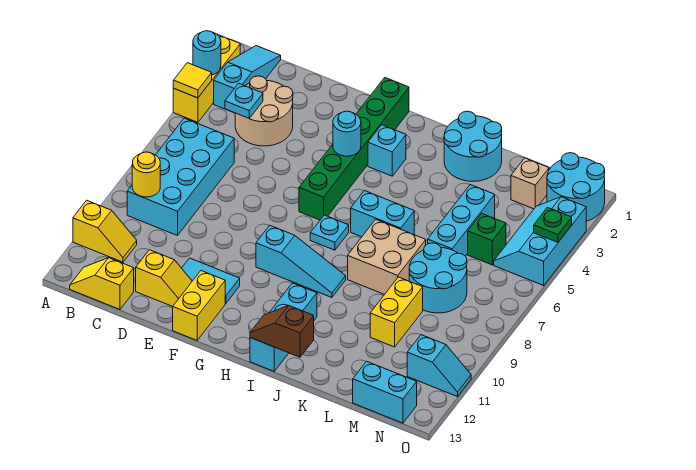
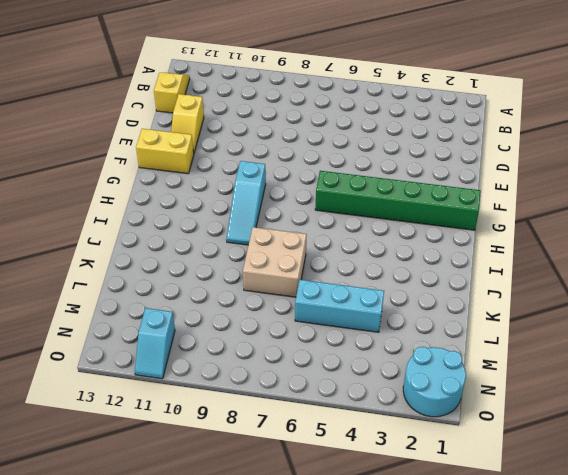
none -> yellow 1x3 brick [173,34,240,122]
none -> yellow 1x2 slope [73,200,137,262]
none -> cyan 1x3 slope [214,46,281,109]
none -> cyan 2x4 brick [127,118,234,236]

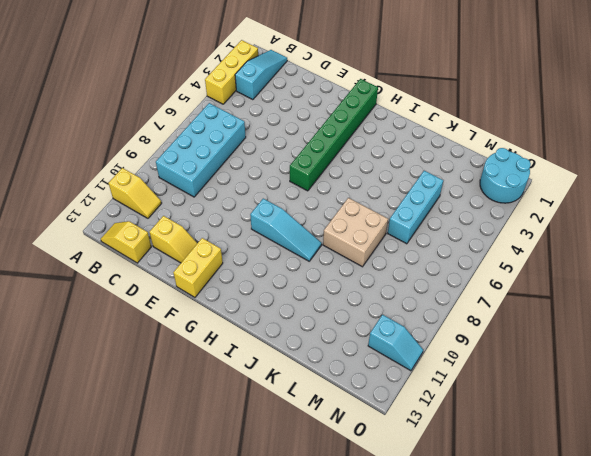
none -> tan 2x2 round brick [235,76,293,146]
none -> cyan 1x2 tile [182,258,240,304]
none -> cyan 1x1 brick [368,125,406,176]
none -> cyan 1x1 plate [310,215,349,250]

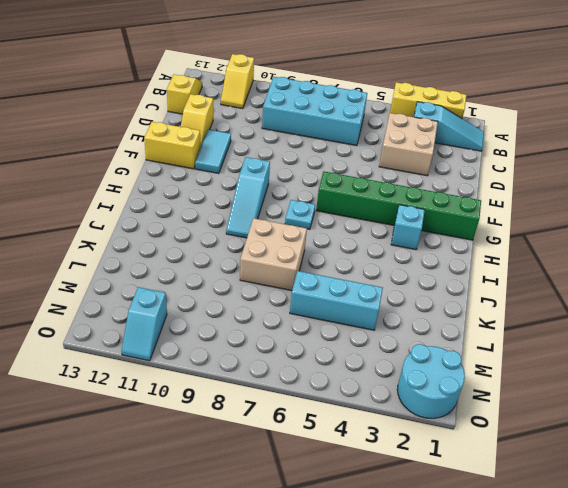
tan 2x2 brick [379,113,438,176] -> tan 2x2 round brick [235,76,293,146]
none -> cyan 1x2 brick [351,191,414,237]
none -> cyan 1x3 brick [250,283,317,371]
none -> cyan 2x2 round brick [444,111,502,181]
none -> cyan 2x2 round brick [409,243,467,313]

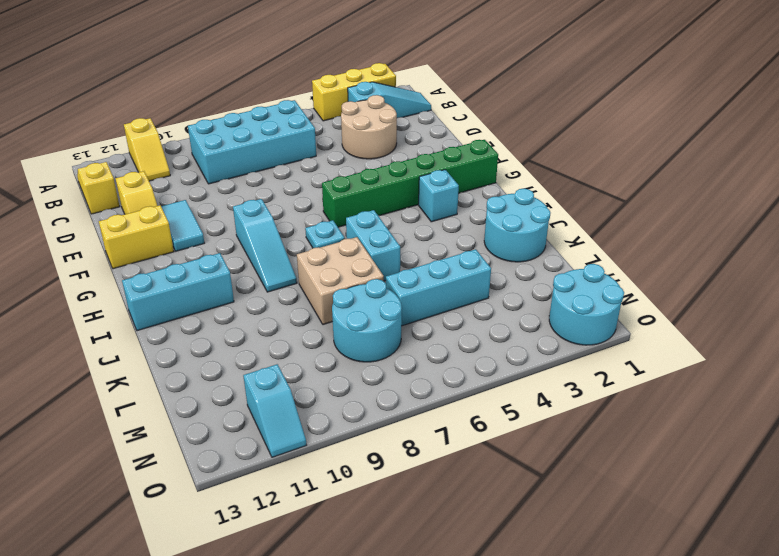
none -> yellow 1x2 brick [370,277,423,347]
none -> tan 1x1 brick [511,158,549,209]
none -> green 1x1 brick [468,213,506,265]
none -> cyan 1x2 brick [353,361,417,423]

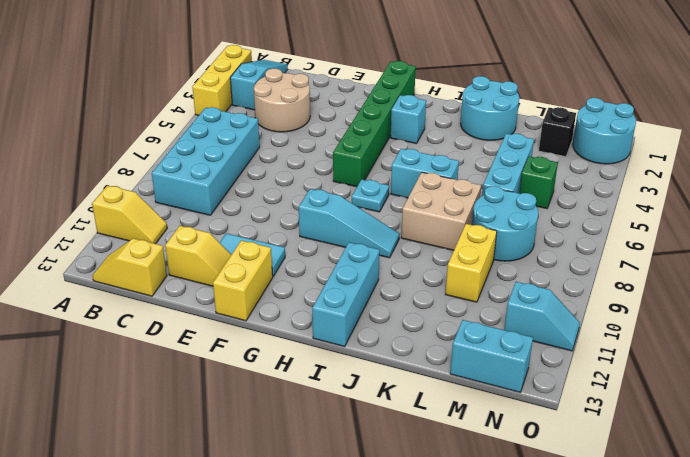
black 1x1 brick [539,107,576,157] -> tan 1x1 brick [511,158,549,209]
none -> cyan 2x3 slope [494,197,586,286]
none -> cyan 1x1 round brick [193,31,221,75]
none -> yellow 1x1 tile [173,63,212,98]
none -> yellow 1x1 round brick [132,152,160,197]

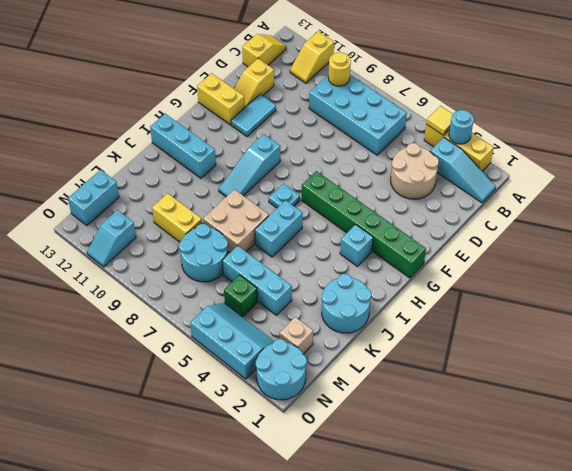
none -> cyan 1x1 plate [225,84,263,118]
none -> cyan 1x1 round brick [333,111,361,156]
none -> brown 1x2 slope [250,306,314,357]
none -> green 1x1 plate [534,207,572,242]

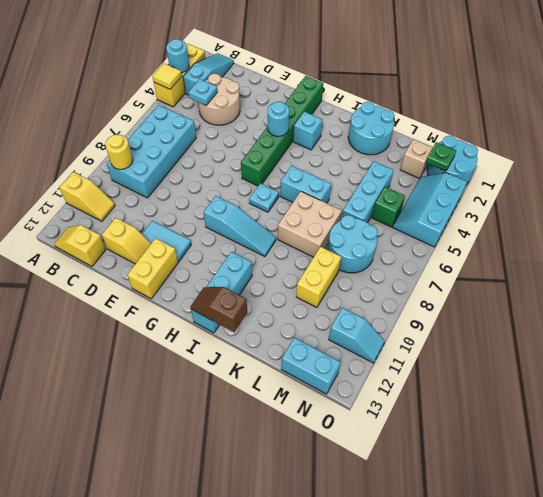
green 1x1 plate [426,142,456,171] -> green 1x1 plate moved to [534,207,572,242]

